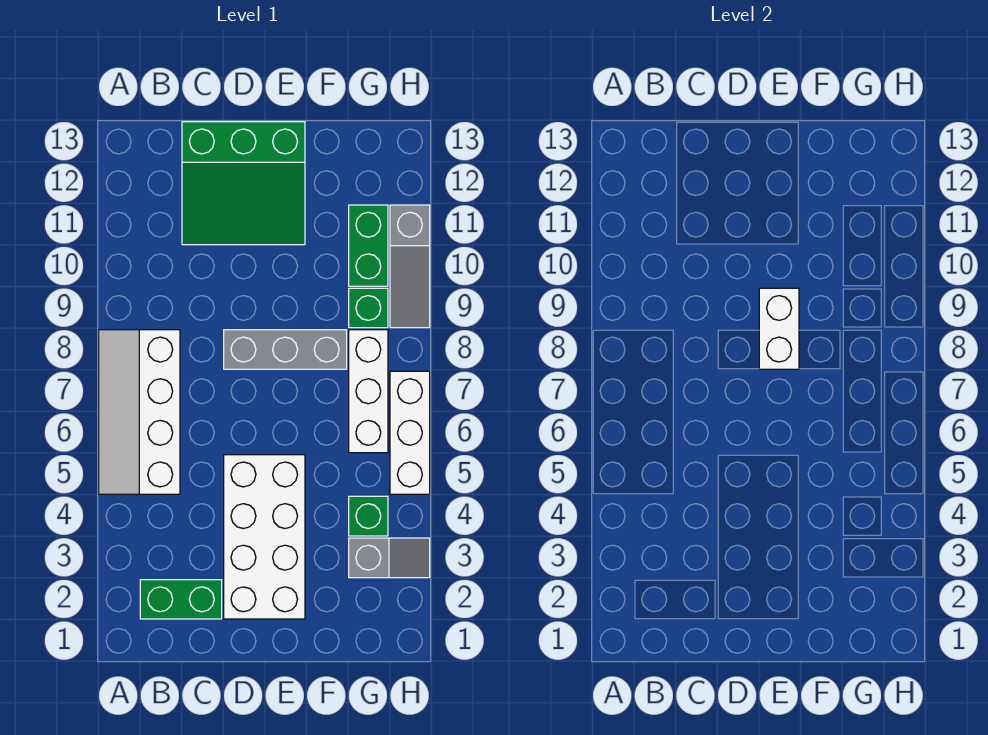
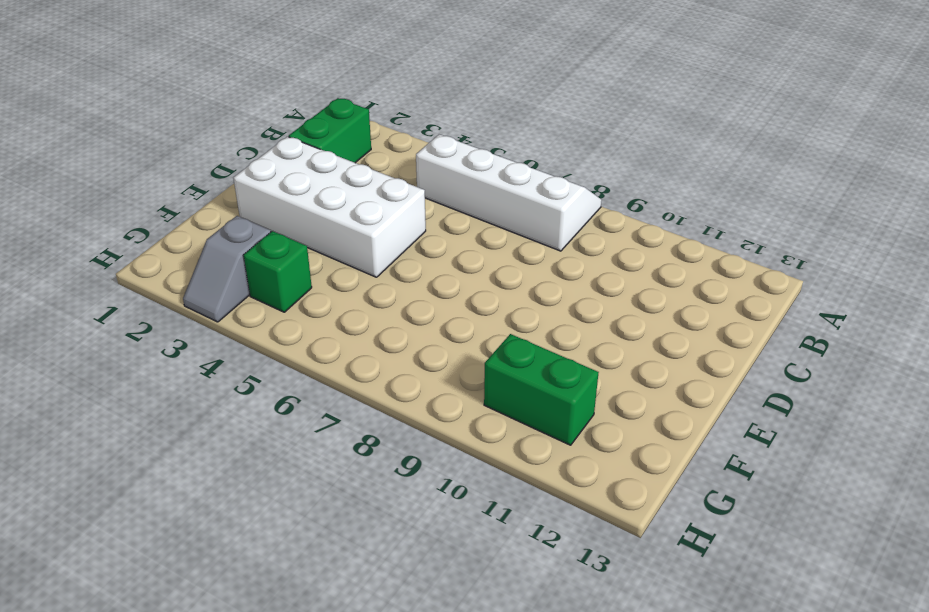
none -> green 3x3 slope [182,122,305,245]
none -> grey 1x3 brick [224,330,347,369]
none -> white 1x3 brick [349,330,388,453]

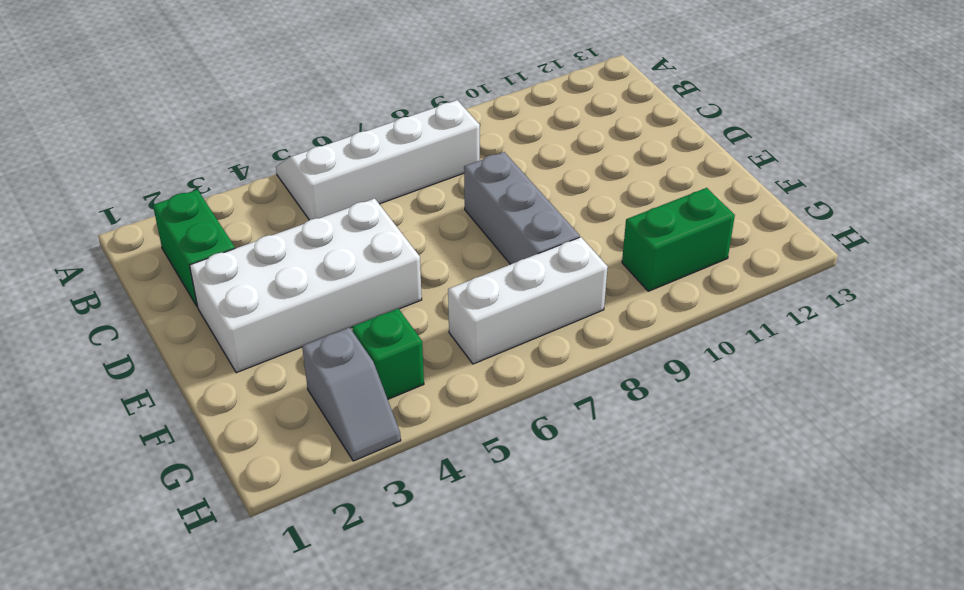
none -> green 3x3 slope [182,122,305,245]
none -> green 1x1 brick [349,288,388,328]
none -> white 1x3 brick [390,371,430,494]

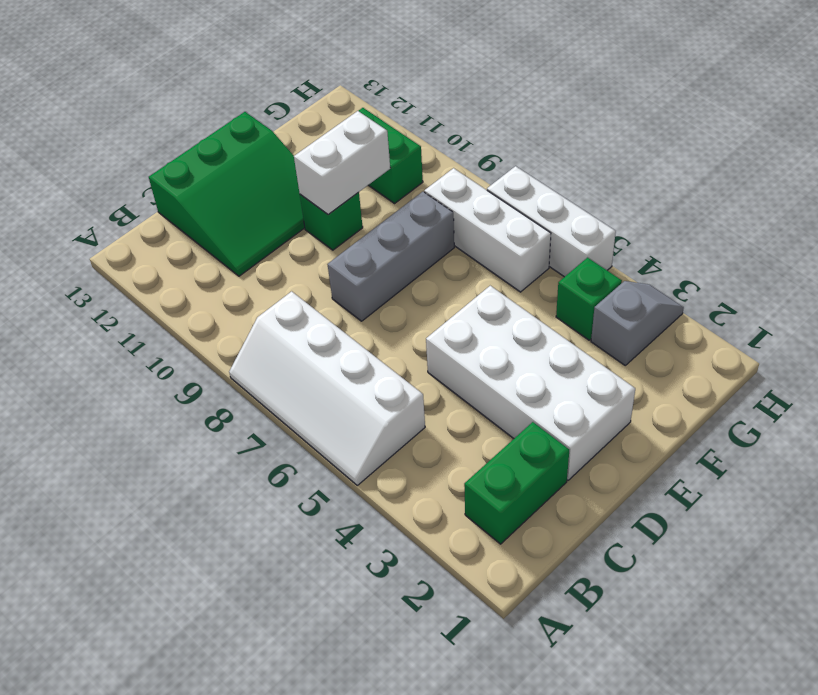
green 1x1 brick [300,192,363,250] -> green 1x1 brick moved to [349,288,388,328]
white 1x2 brick [294,111,390,214] -> white 1x2 brick turned to [759,288,799,369]
none -> grey 1x3 slope [390,205,430,328]

